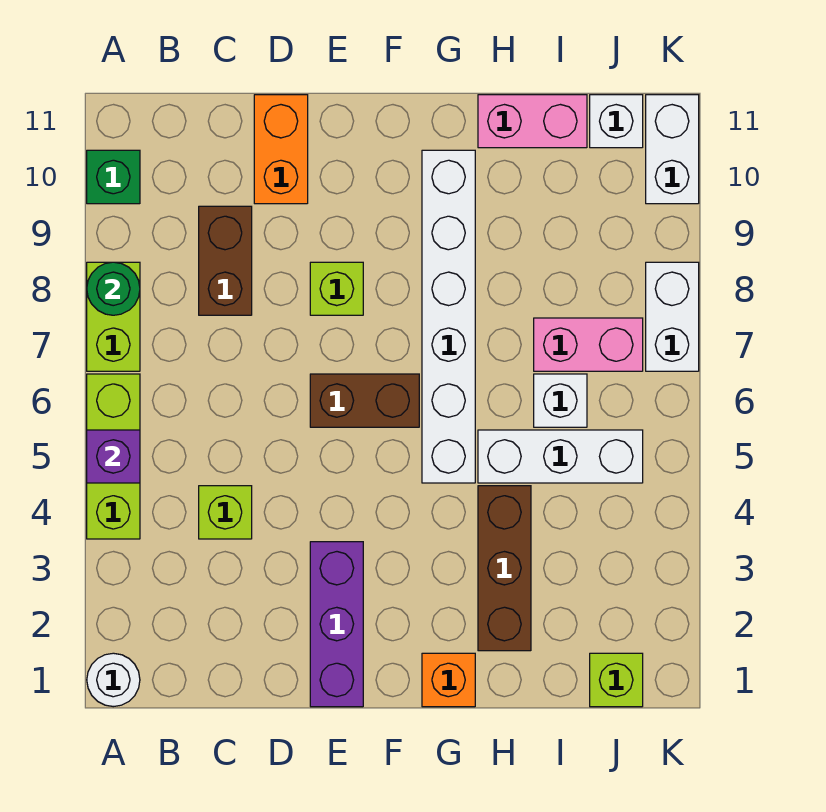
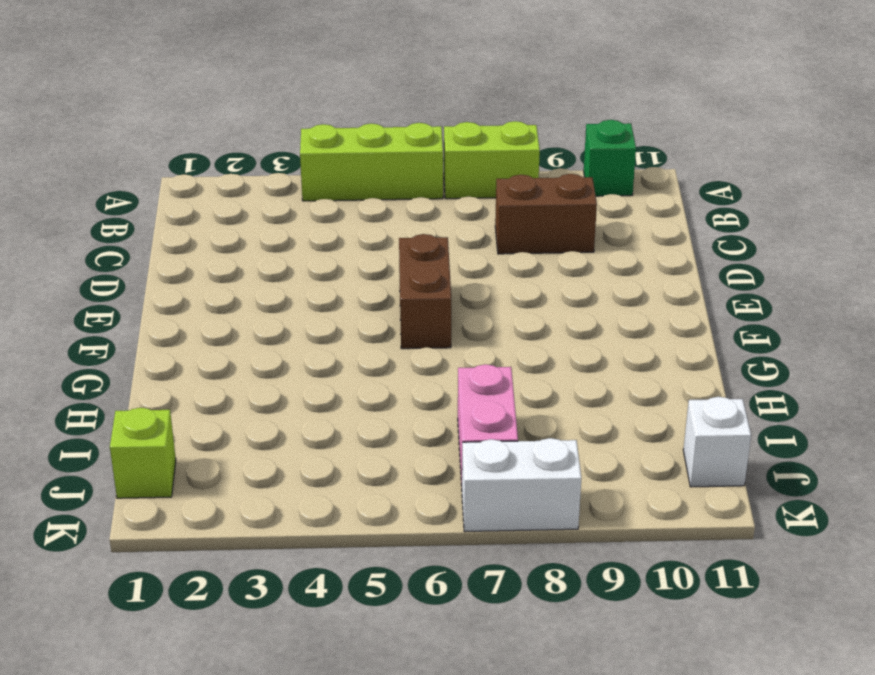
none -> white 1x1 round brick [87,653,140,707]
none -> lime 1x1 brick [199,486,252,539]
none -> orange 1x2 brick [254,95,308,204]

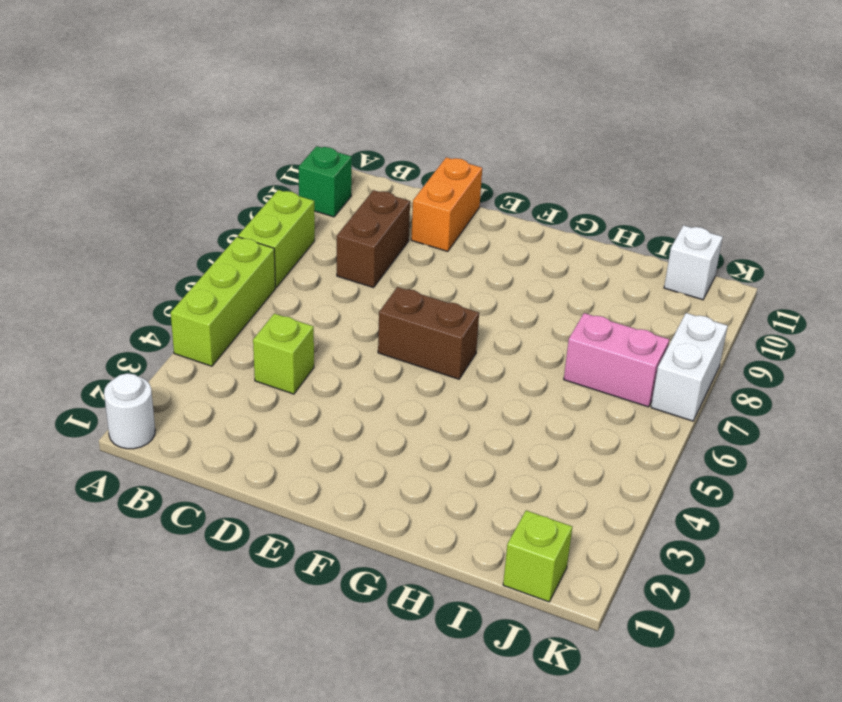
none -> purple 1x3 brick [310,542,363,707]
none -> lime 1x1 brick [310,262,363,315]
none -> orange 1x1 brick [422,653,475,707]

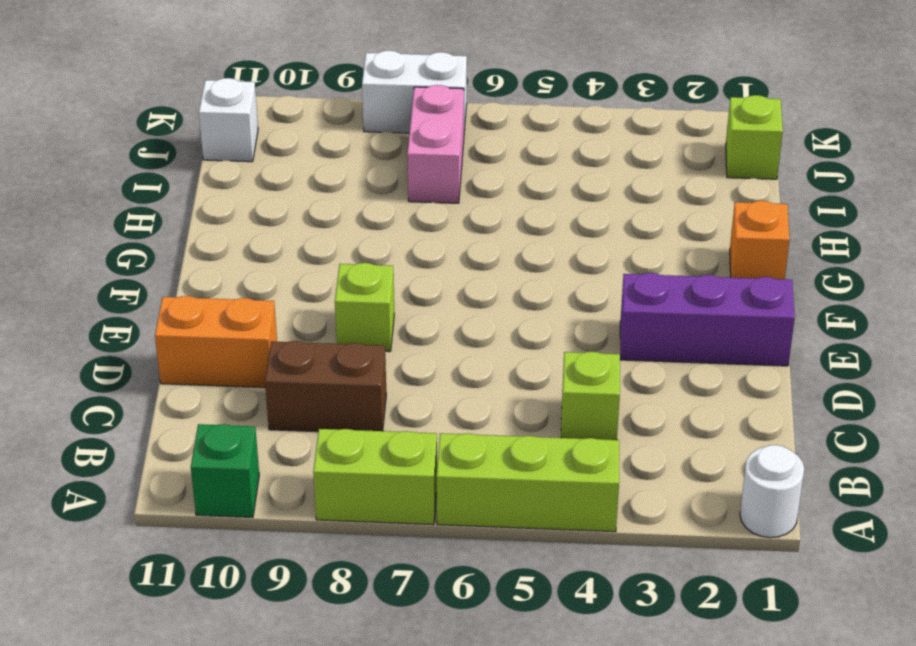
none -> brown 1x2 brick [310,374,419,427]
none -> white 1x6 brick [422,150,475,483]
none -> brown 1x3 brick [478,486,531,651]

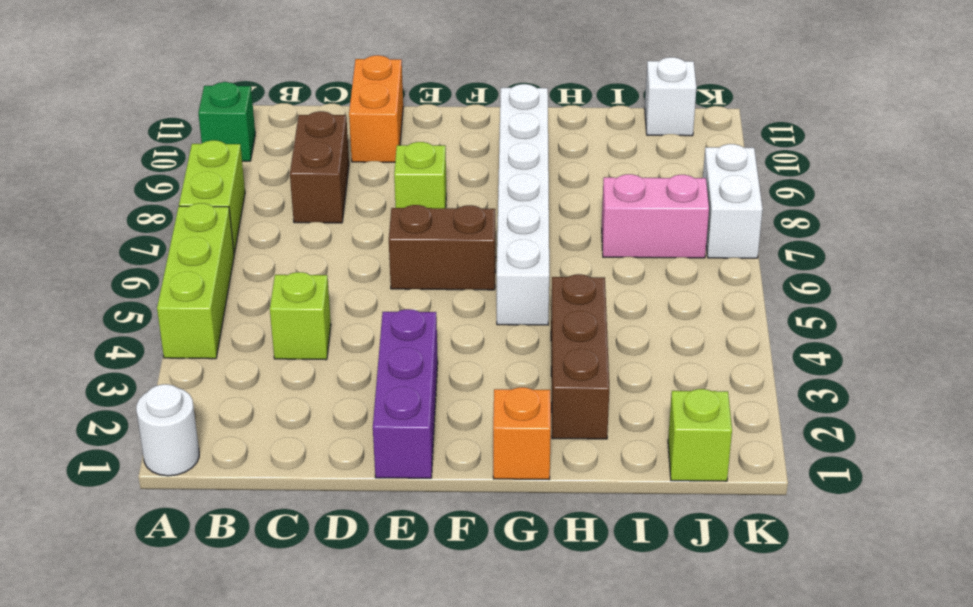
none -> white 1x3 brick [478,430,643,483]
none -> pink 1x2 brick [478,95,587,148]
none -> white 1x1 brick [534,374,587,427]

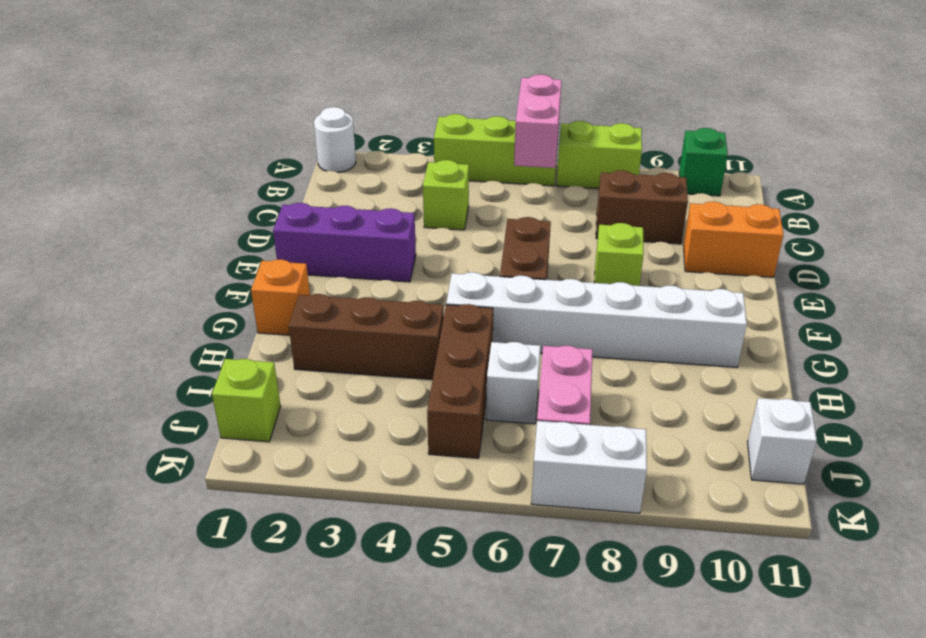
pink 1x2 brick [514,75,562,168] -> pink 1x2 brick moved to [478,95,587,148]
brown 1x3 brick [427,304,493,458] -> white 1x3 brick [478,430,643,483]
none -> white 1x2 brick [646,95,699,204]
none -> purple 1x1 brick [87,430,140,483]
none -> green 1x1 round brick [87,262,140,315]

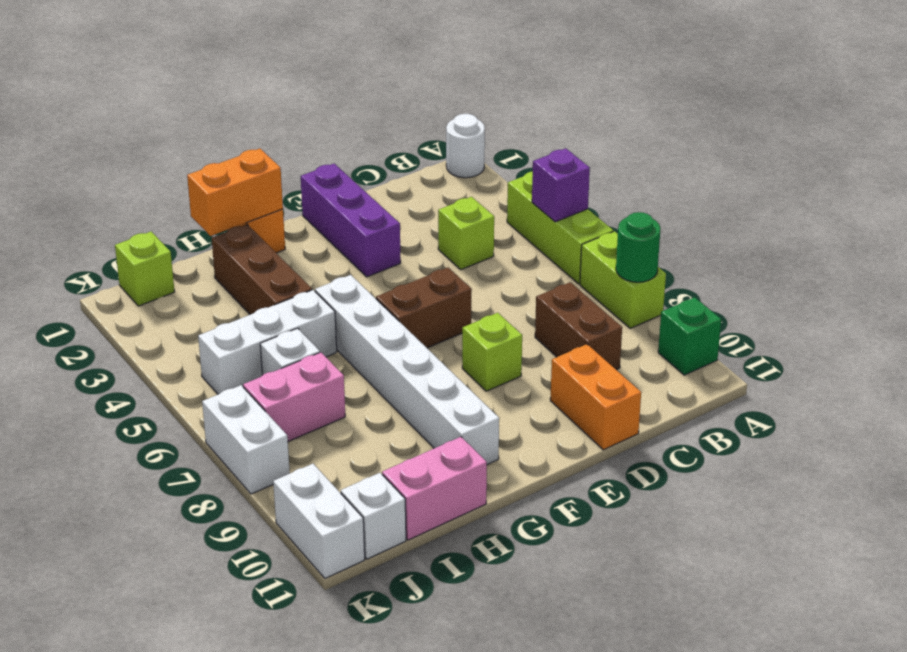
orange 1x2 brick [187,149,283,236] -> none

